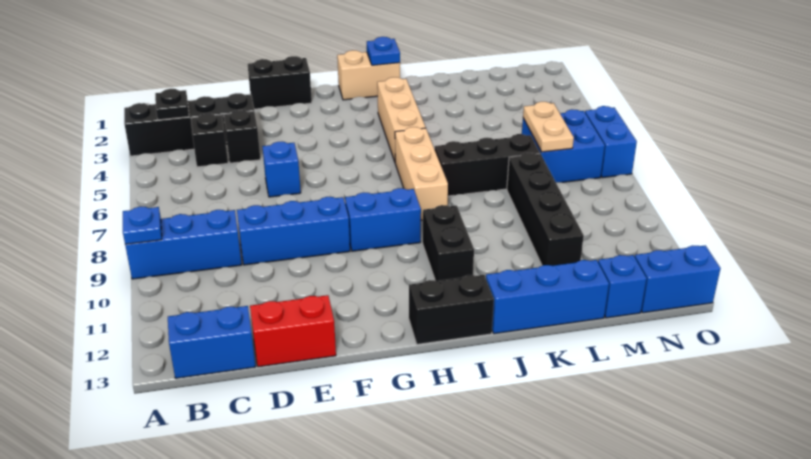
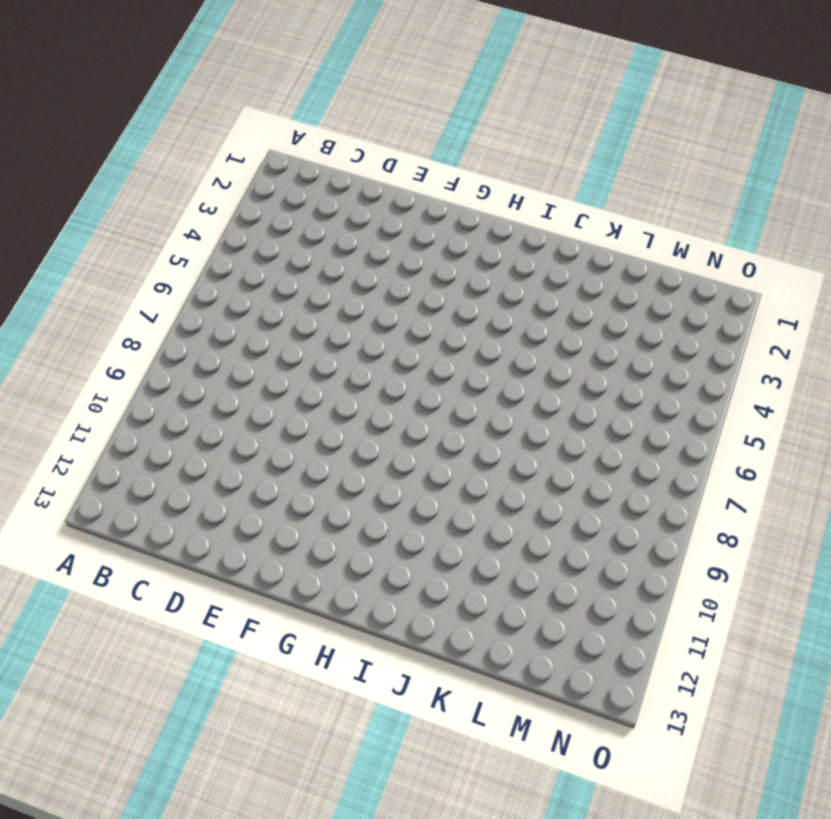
none -> black 1x4 brick [124,93,254,156]
none -> blue 1x3 brick [125,210,242,279]
none -> blue 1x2 brick [168,306,255,378]

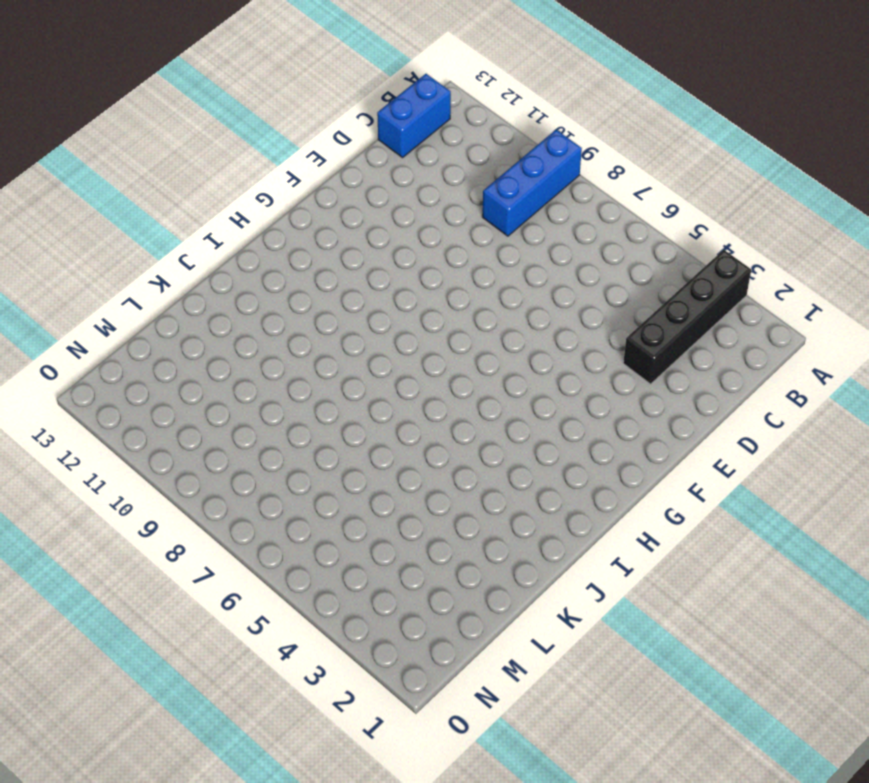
none -> black 1x1 brick [191,113,228,167]
none -> black 1x1 brick [224,110,261,163]
none -> blue 1x3 brick [237,197,350,265]

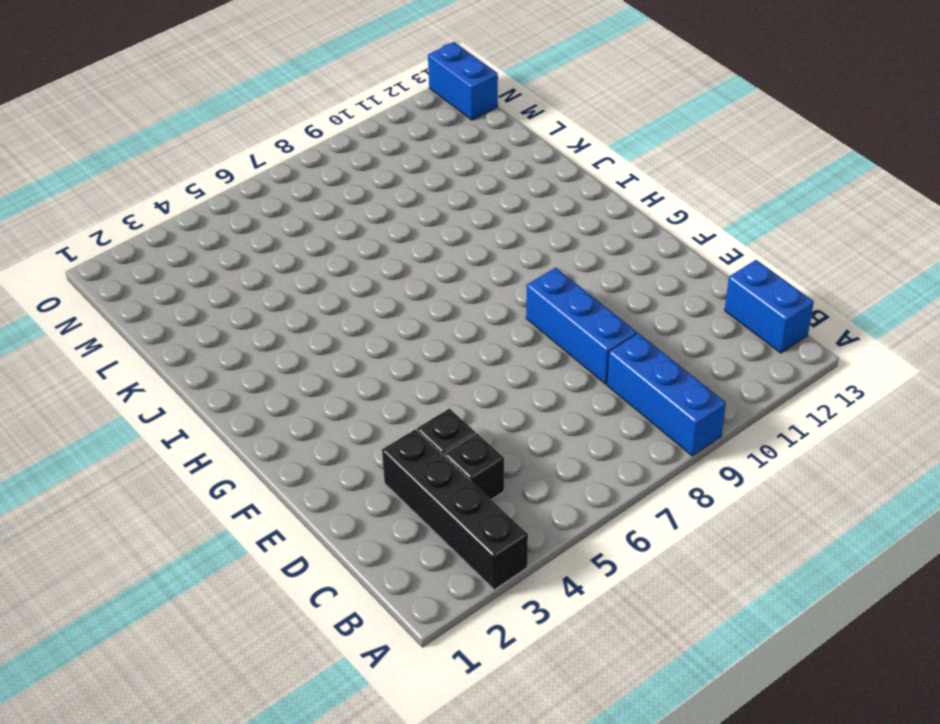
none -> red 1x2 brick [250,295,336,367]
none -> black 1x2 brick [248,56,312,109]
none -> blue 1x1 brick [262,142,301,197]

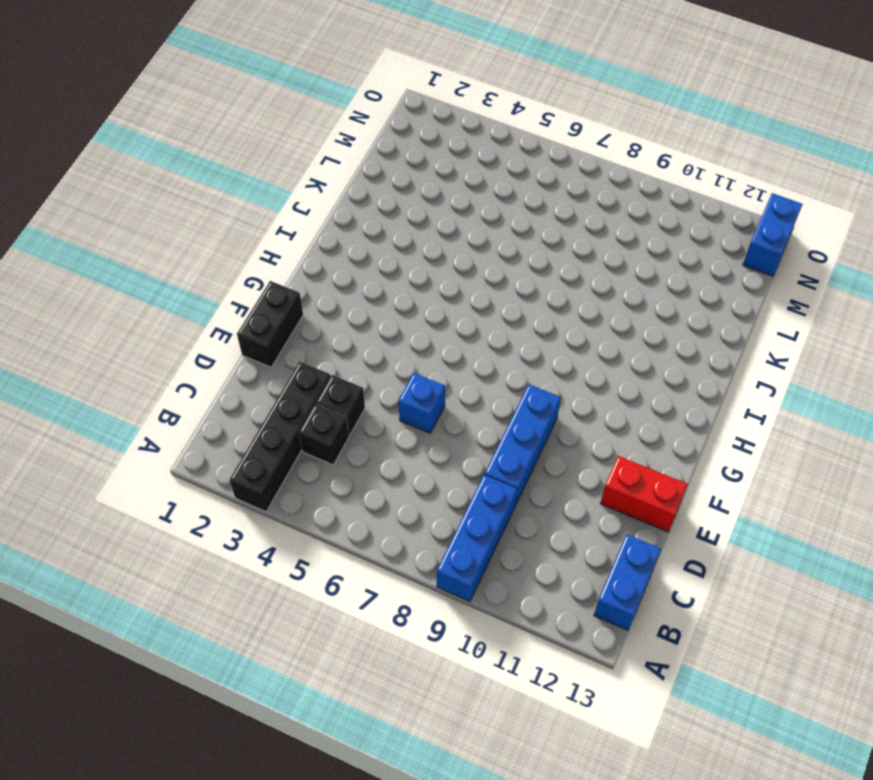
red 1x2 brick [600,456,688,532] -> red 1x2 brick turned to [250,295,336,367]
none -> blue 1x2 brick [345,188,421,251]
none -> tan 1x2 brick [337,50,400,100]
none -> black 1x2 brick [409,275,494,344]

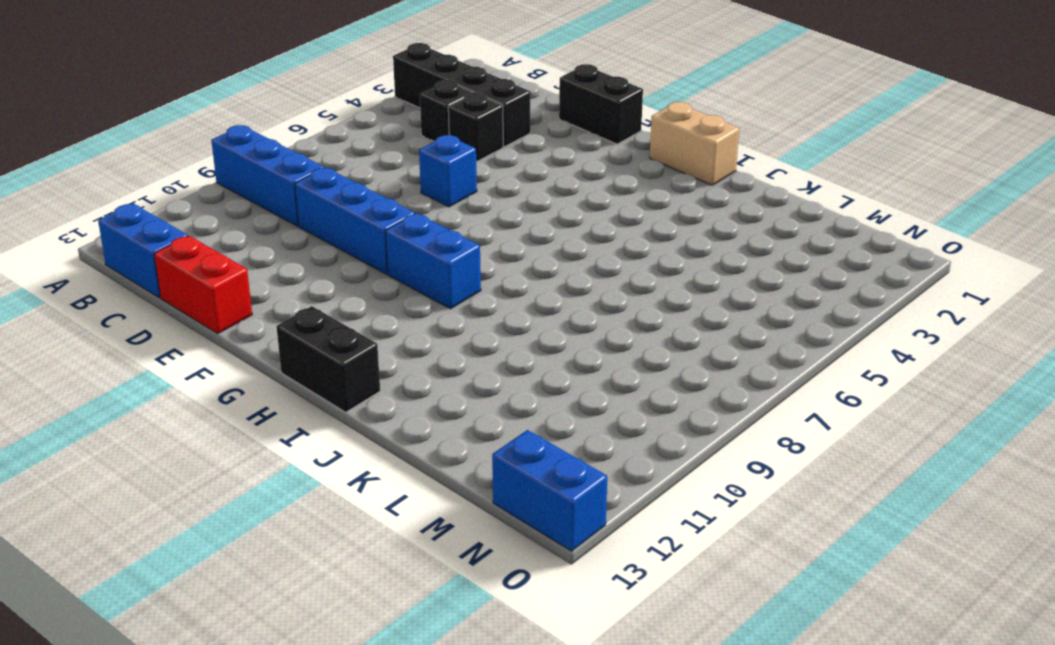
none -> tan 1x3 brick [377,77,426,162]
none -> tan 1x3 brick [395,127,448,220]
none -> black 1x2 brick [423,205,474,281]

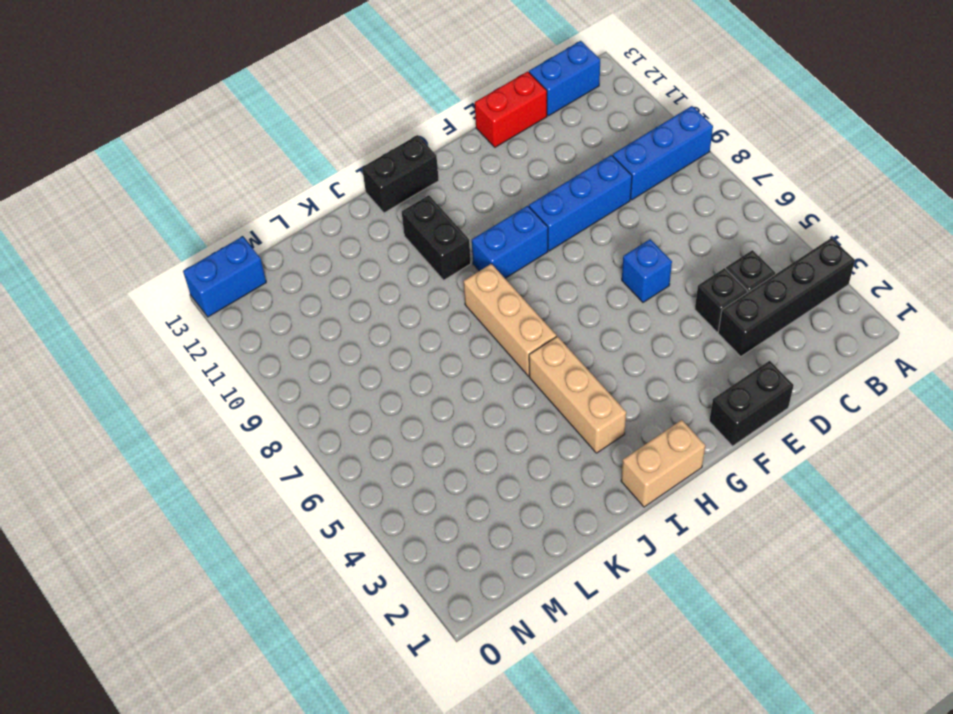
none -> black 1x3 brick [435,134,540,196]
none -> blue 1x3 brick [486,260,609,334]
none -> black 1x4 brick [507,153,584,266]

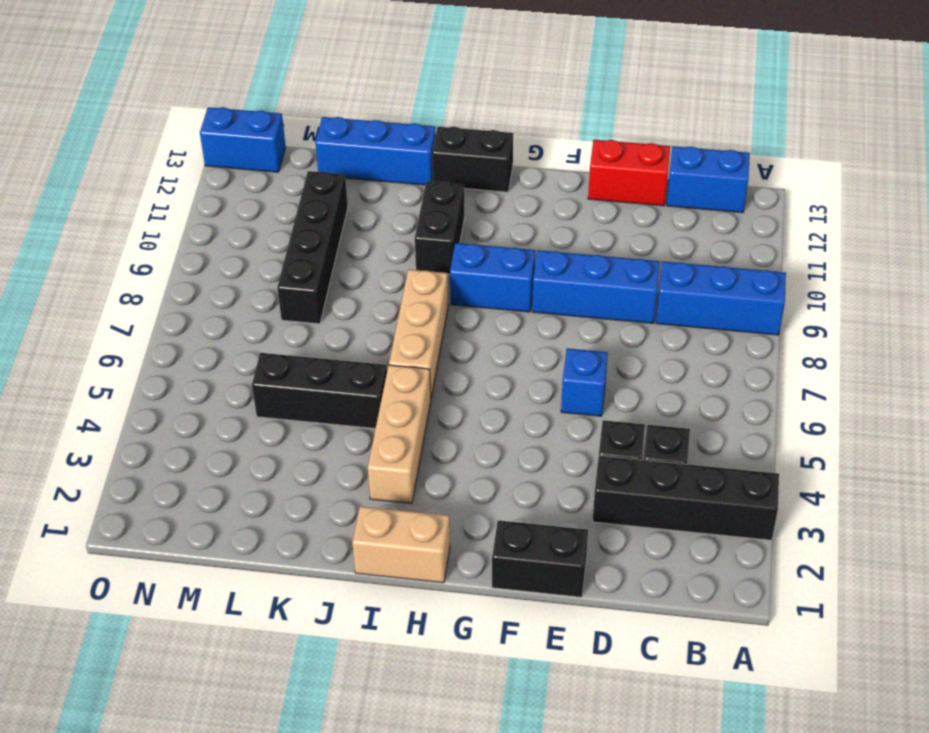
black 1x3 brick [252,353,387,429] -> black 1x3 brick moved to [435,134,540,196]
none -> blue 2x2 brick [522,109,605,182]
none -> blue 1x1 brick [598,255,647,318]
none -> blue 1x2 brick [585,106,637,178]

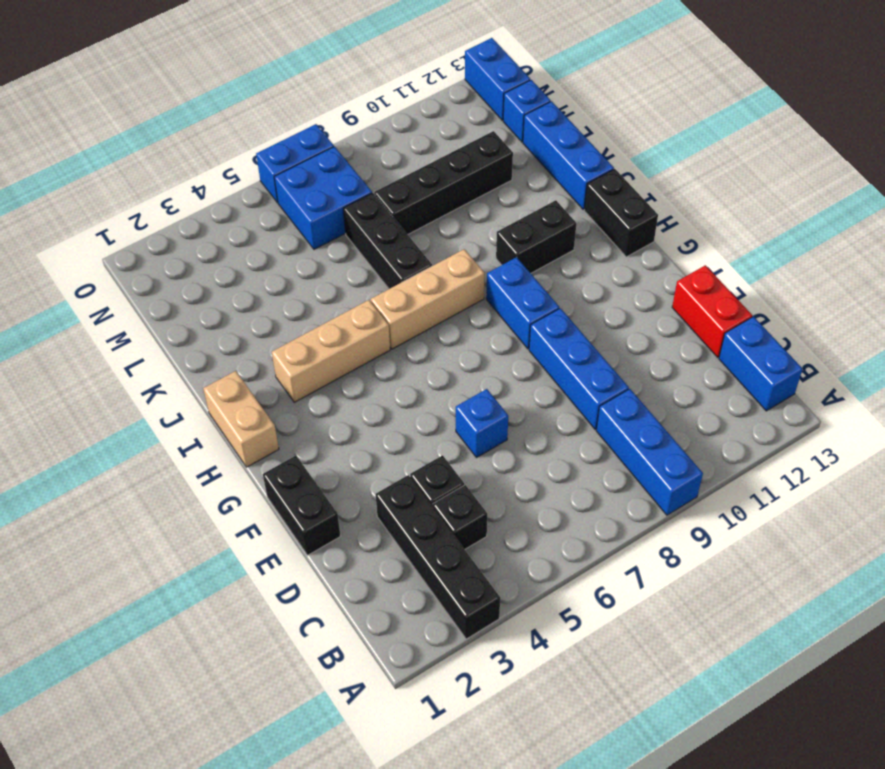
none -> blue 1x1 plate [123,207,162,244]
none -> black 1x1 plate [155,89,189,120]
none -> blue 1x1 plate [367,37,400,65]

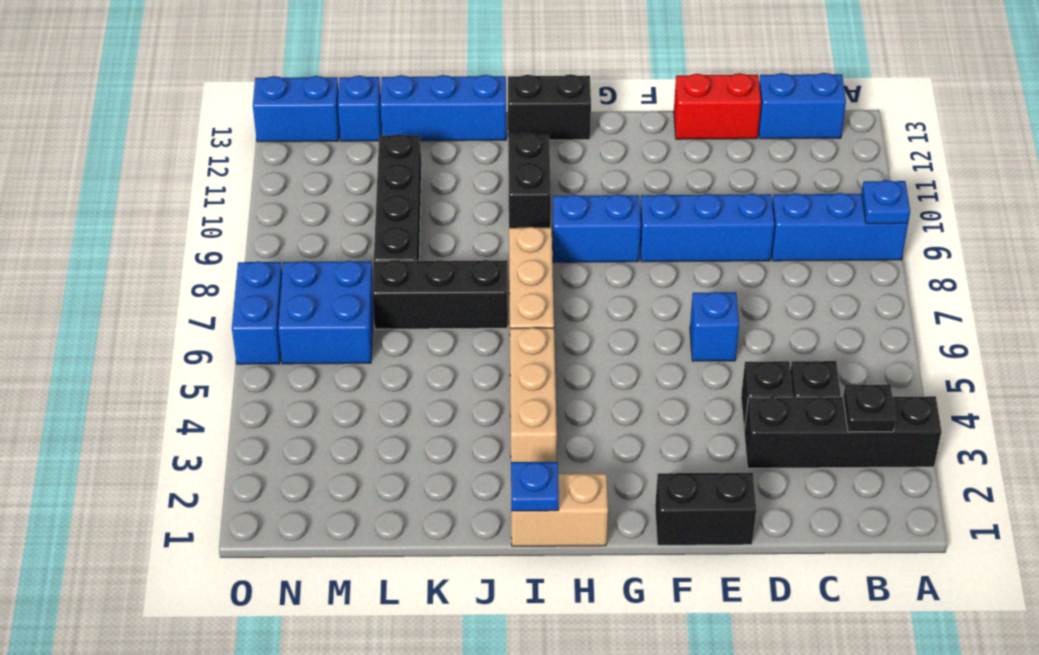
none -> tan 1x2 plate [523,102,574,152]

